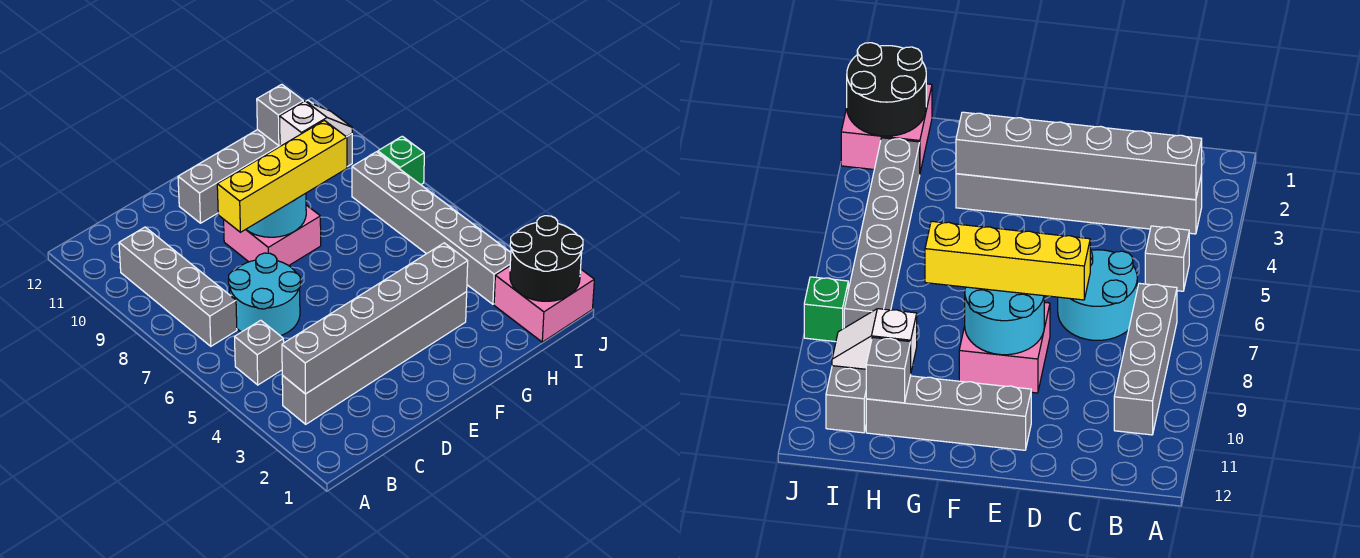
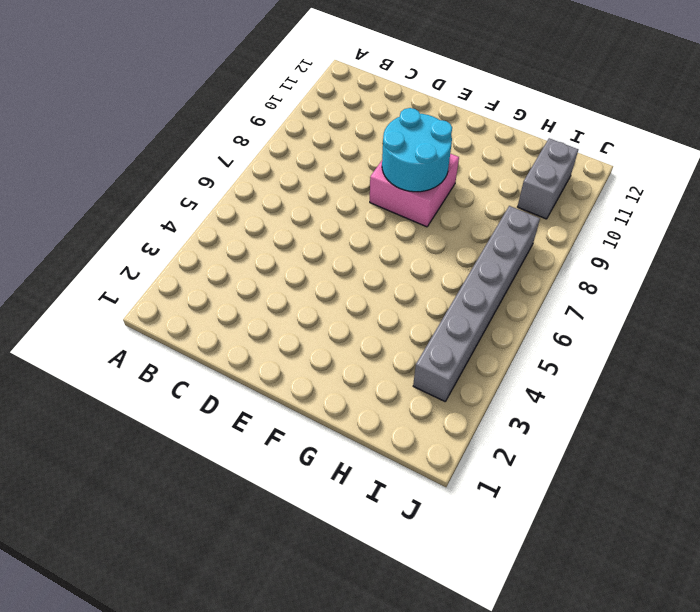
none -> grey 1x6 brick [282,292,467,424]
none -> grey 1x1 brick [235,320,284,385]
none -> grey 1x4 brick [119,227,237,346]

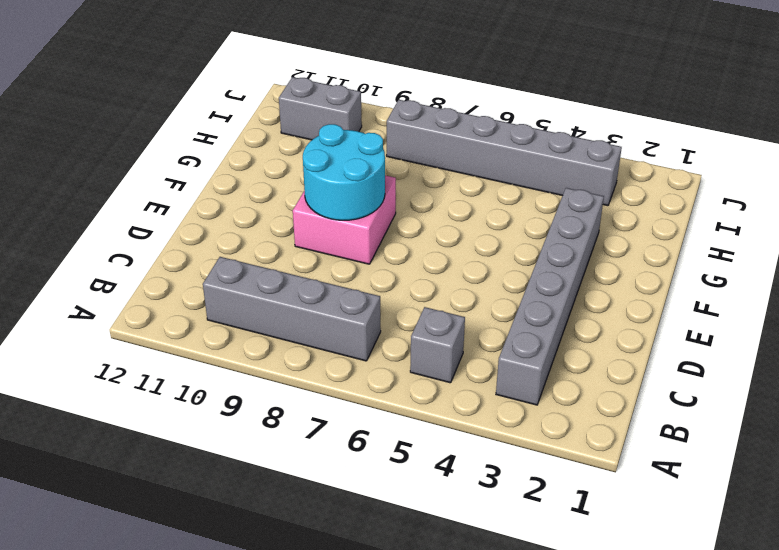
none -> cyan 2x2 round brick [228,253,301,336]
none -> grey 1x4 brick [178,130,280,223]
none -> pink 2x2 brick [494,266,594,342]

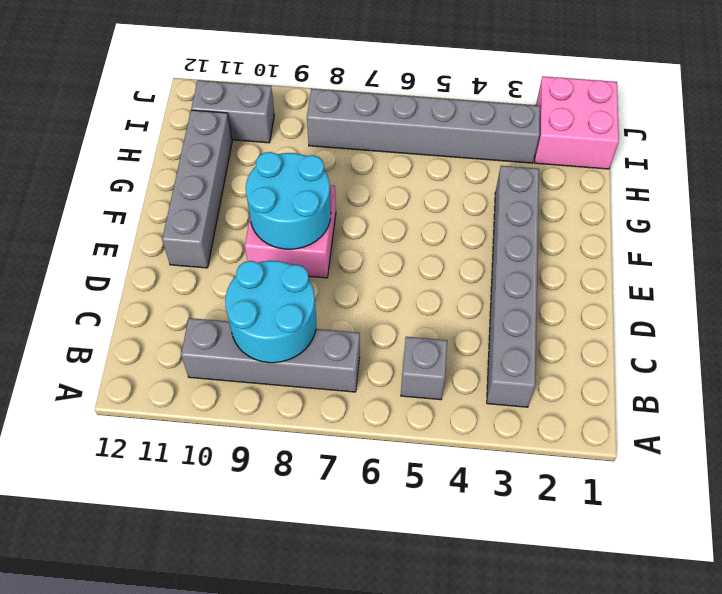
cyan 2x2 round brick [225,261,316,363] -> cyan 2x2 round brick moved to [228,253,301,336]
none -> green 1x1 brick [378,136,424,185]
none -> grey 1x6 brick [282,243,468,394]
none -> white 1x2 slope [280,101,352,146]

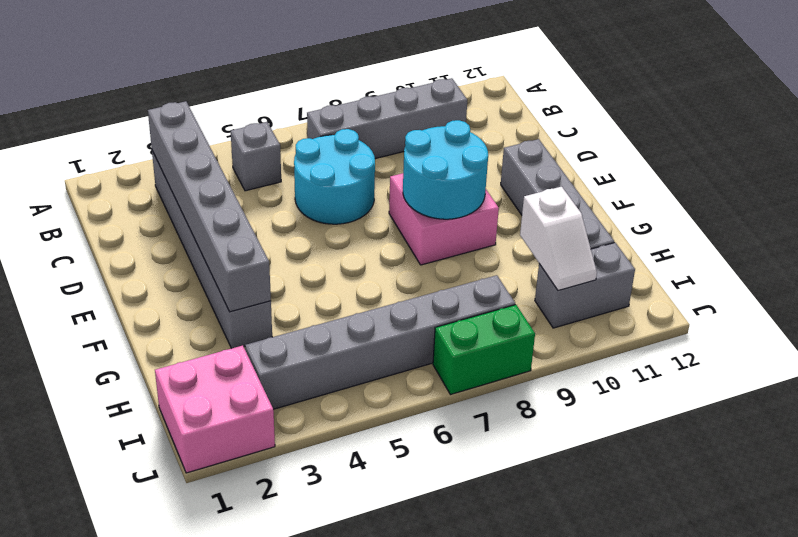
green 1x2 brick [433,305,535,395] -> green 1x1 brick [378,136,424,185]
none -> grey 1x1 brick [257,84,303,146]
none -> black 2x2 round brick [510,216,583,301]
none -> yellow 1x4 brick [217,120,347,232]

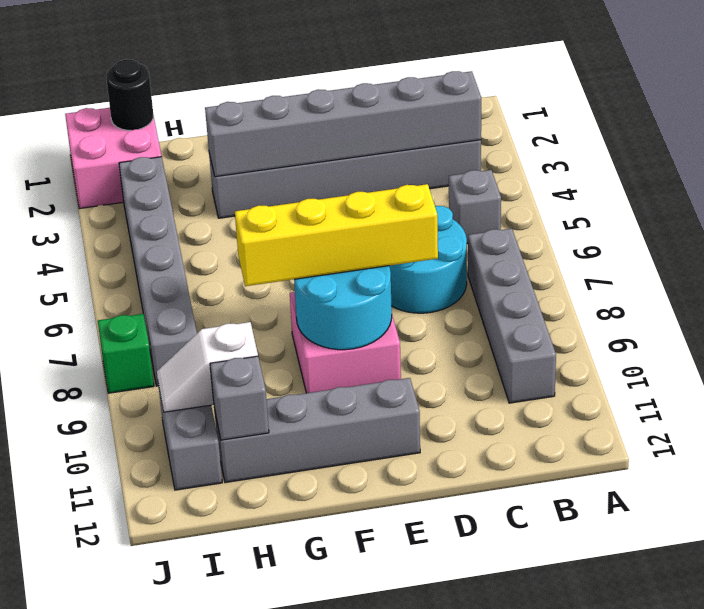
black 1x1 round brick [106,59,153,130] -> black 2x2 round brick [510,216,583,301]

